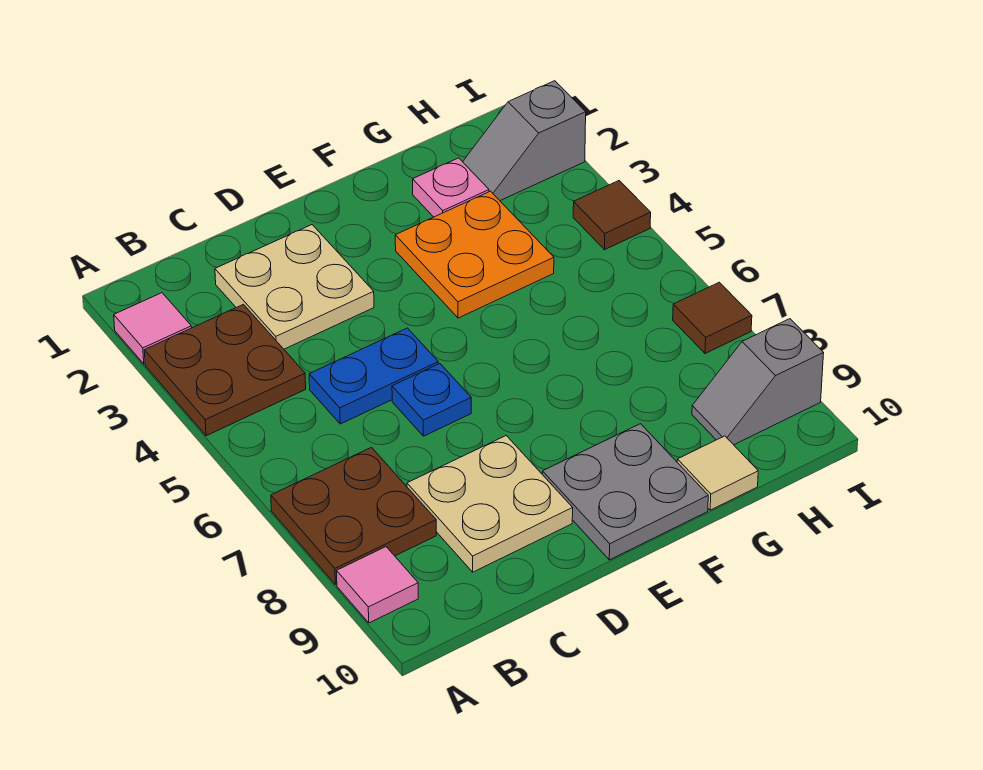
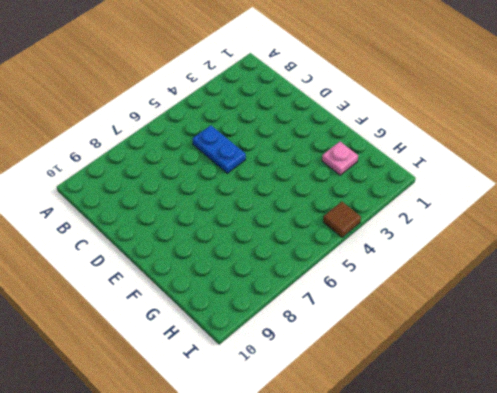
none -> pink 1x1 tile [114,293,192,364]
none -> brown 2x2 plate [144,304,306,436]
none -> brown 2x2 plate [271,447,436,585]

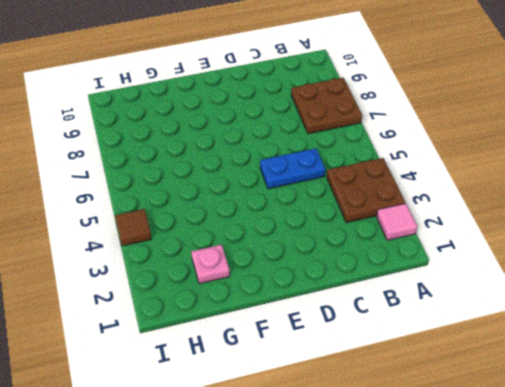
none -> pink 1x1 tile [337,547,418,623]
none -> tan 2x2 plate [215,225,374,349]
none -> tan 2x2 plate [407,436,573,572]

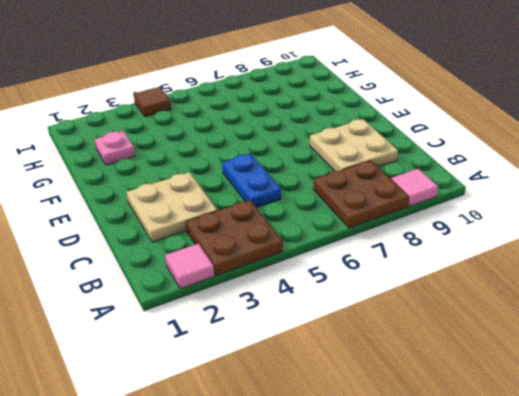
none -> blue 1x1 plate [392,364,471,436]
none -> grey 2x2 plate [542,424,708,560]
none -> orange 2x2 plate [395,191,554,318]

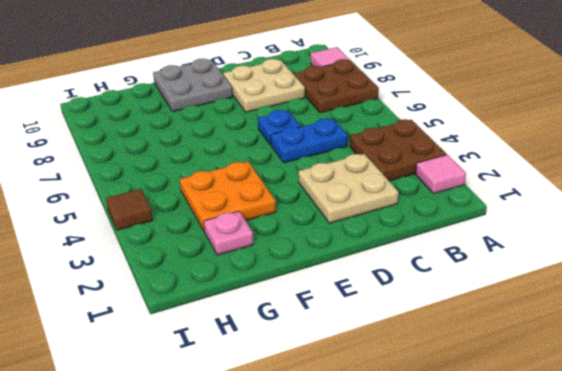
none -> tan 1x1 tile [677,436,758,510]
none -> grey 1x2 slope [463,81,586,201]
none -> grey 1x2 slope [692,319,824,445]

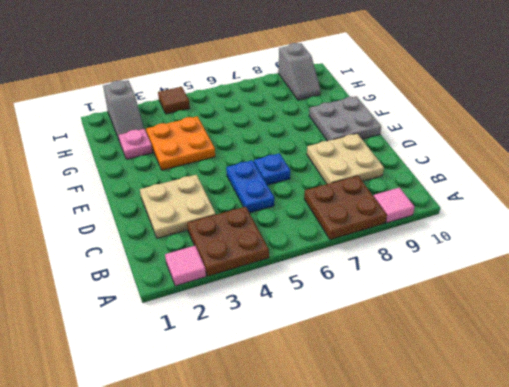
none -> tan 1x1 tile [677,436,758,510]
none -> brown 1x1 tile [673,282,752,354]

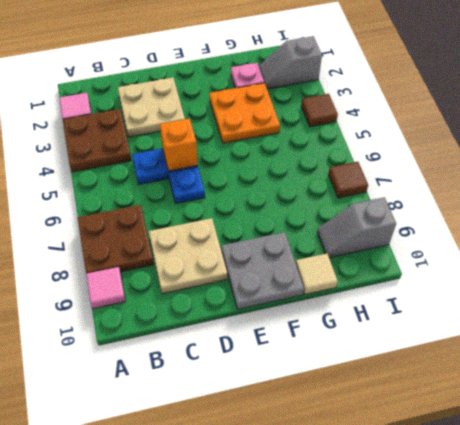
orange 1x1 brick [160,118,198,171] -> none

